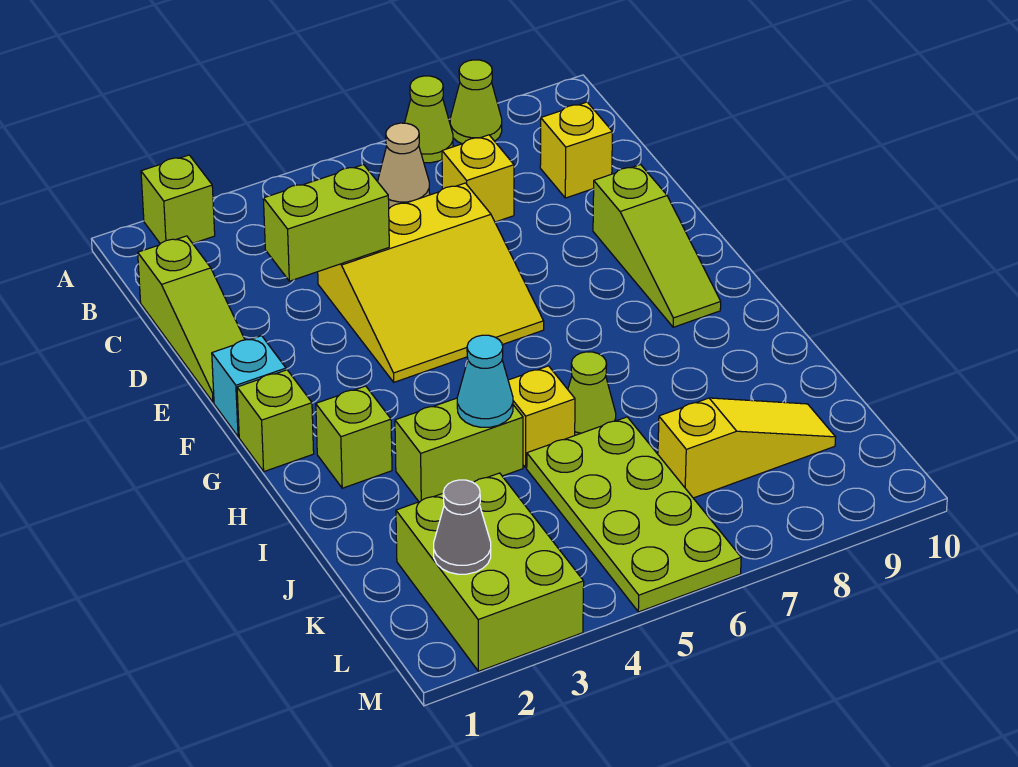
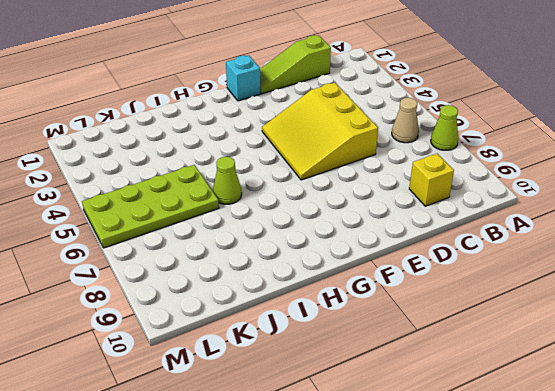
none -> lime 1x1 brick [141,155,215,244]
none -> lime 1x1 cone [450,60,502,144]
none -> yellow 1x1 brick [442,135,514,222]

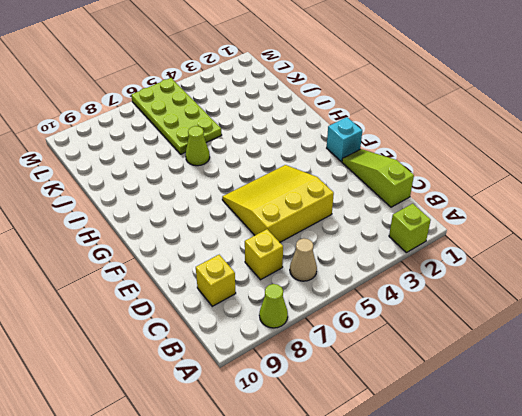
none -> lime 1x1 cone [405,76,453,163]
none -> lime 1x3 slope [593,165,721,327]
none -> lime 1x1 brick [237,370,314,471]

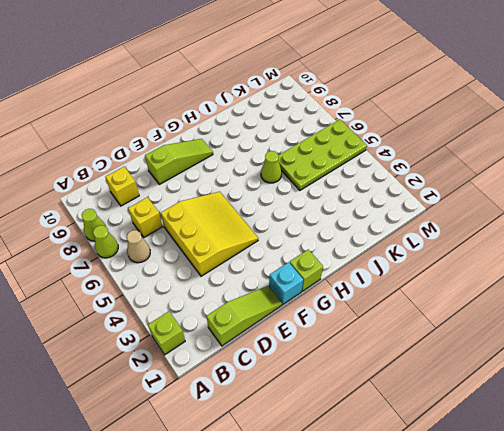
none -> lime 1x1 brick [316,386,392,488]
none -> lime 1x2 brick [395,398,523,502]
none -> yellow 1x1 brick [508,366,575,467]

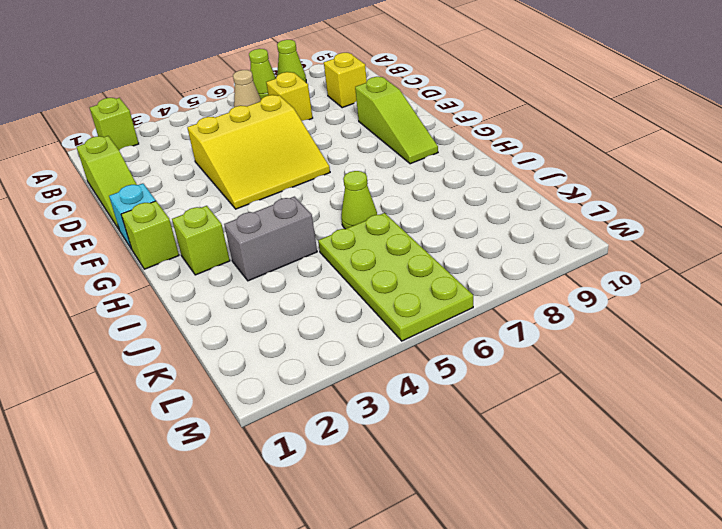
grey 1x2 brick [224,197,317,281] -> lime 1x2 brick [395,398,523,502]
none -> yellow 1x1 brick [508,366,575,467]
none -> lime 2x3 brick [396,473,584,671]
none -> yellow 1x3 slope [658,398,836,498]

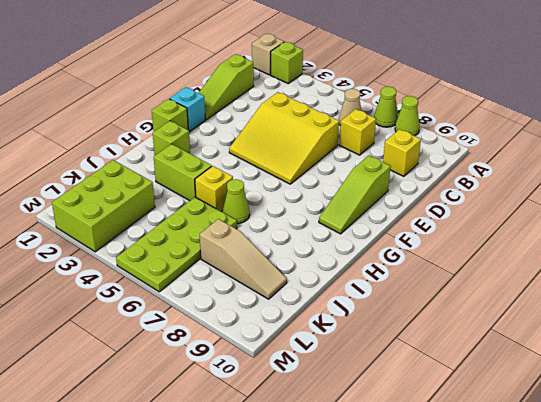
tan 1x1 brick [252,34,284,75] -> none
tan 1x3 slope [200,219,287,299] -> yellow 1x3 slope [658,398,836,498]
none -> lime 1x2 brick [263,165,389,281]
none -> cyan 1x1 cone [457,335,513,427]
none -> grey 1x1 cone [434,480,491,574]

